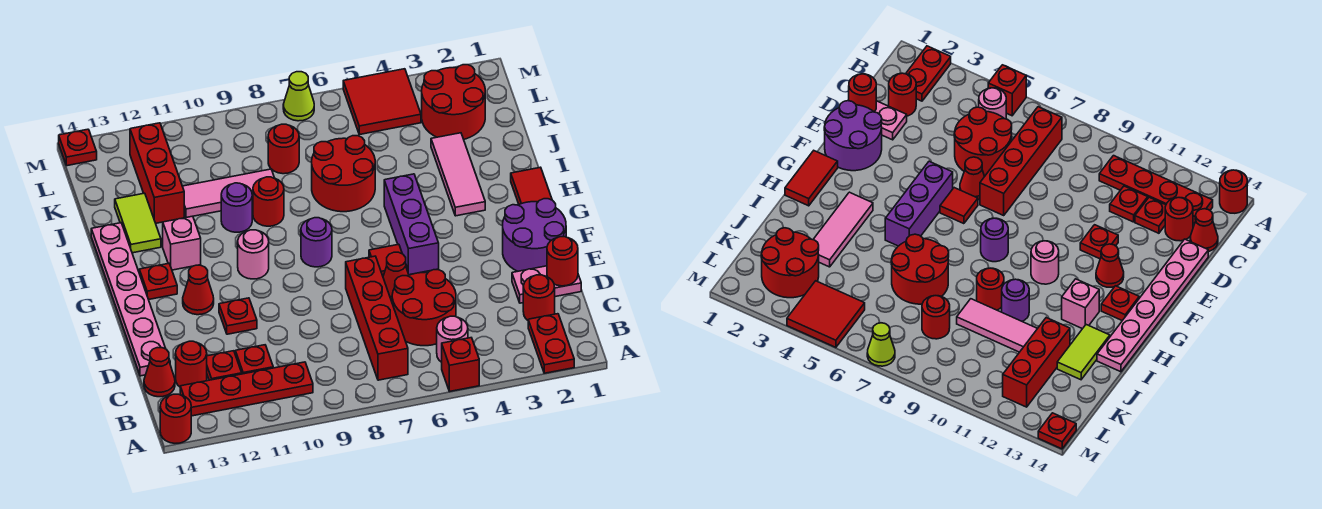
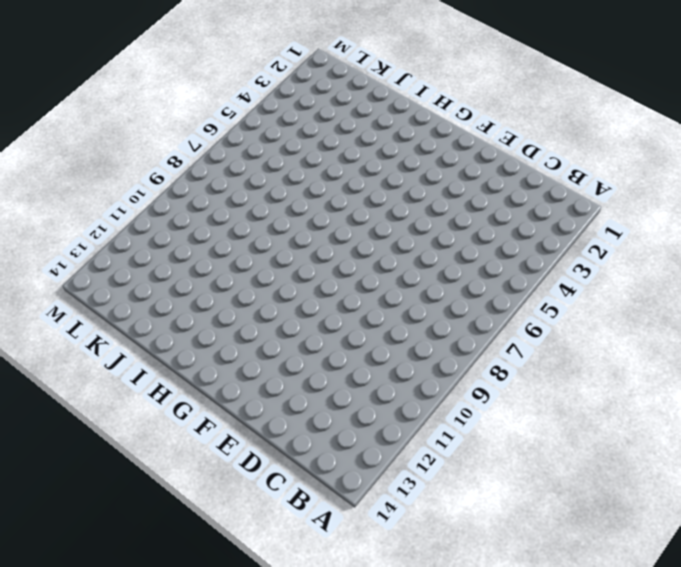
none -> red 1x2 plate [528,314,574,373]
none -> red 1x1 brick [442,338,479,391]
none -> red 1x1 round brick [160,394,191,443]
none -> pink 1x1 round brick [437,316,468,362]

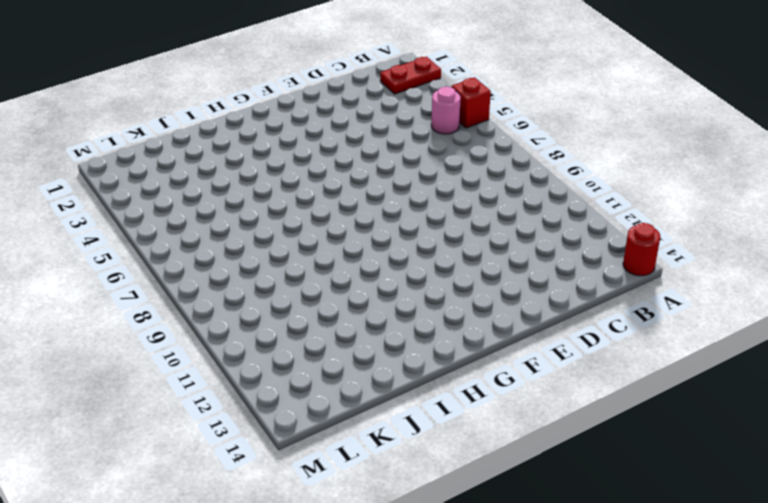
none -> red 1x4 brick [346,256,408,380]
none -> red 1x4 plate [180,362,313,416]
none -> red 1x1 round brick [523,275,555,320]
none -> red 2x2 round brick [392,270,456,346]

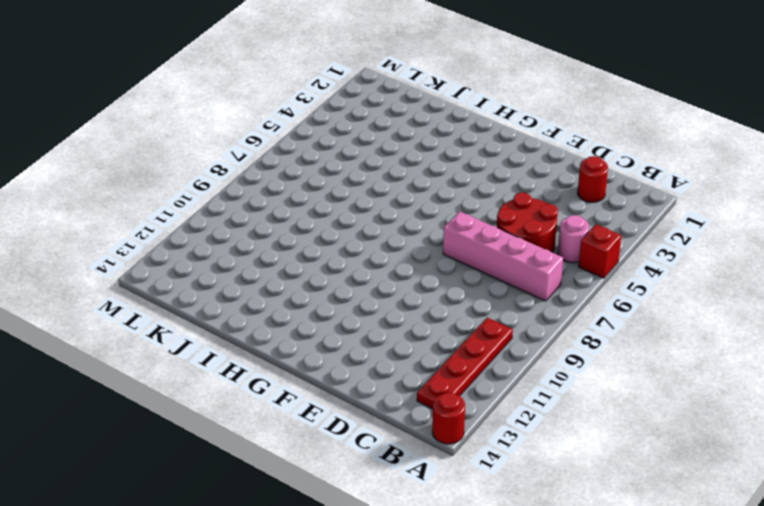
pink 1x4 brick [443,212,563,301] -> red 1x4 brick [346,256,408,380]
none -> red 1x2 plate [528,314,574,373]
none -> red 1x1 plate [235,345,273,374]
none -> red 1x1 plate [207,351,242,380]
none -> red 1x1 round brick [176,341,207,387]

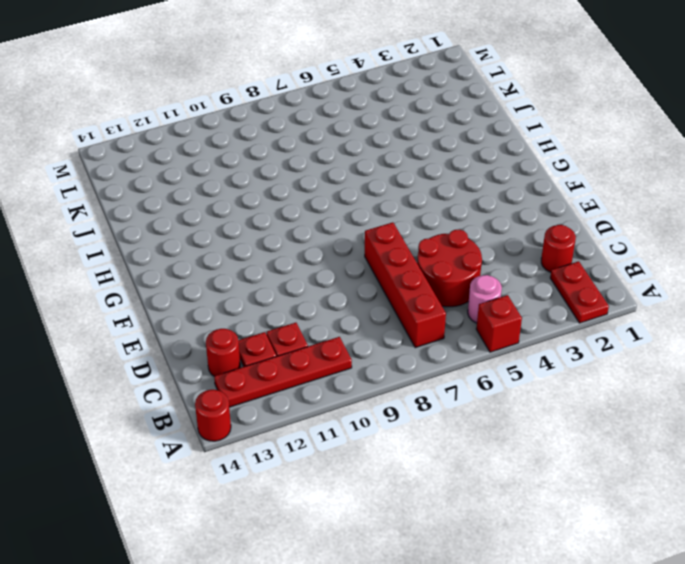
none -> red 1x1 cone [144,348,175,397]
none -> pink 1x2 plate [512,266,581,303]
none -> pink 1x6 plate [91,223,170,376]
none -> purple 2x2 round brick [503,199,566,271]

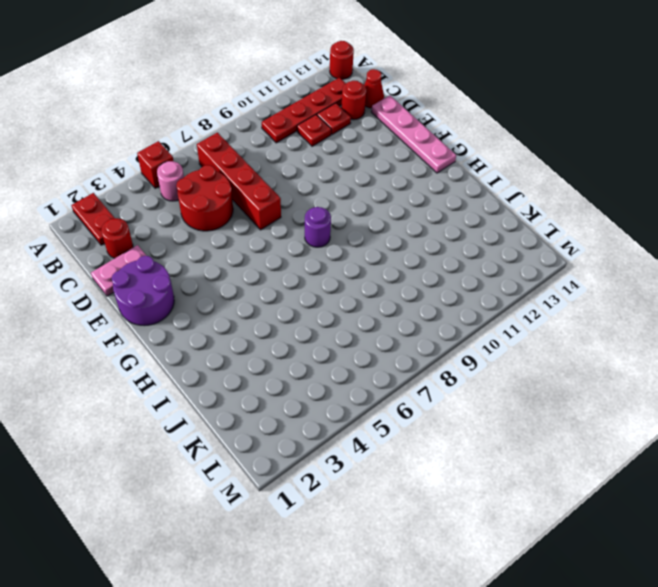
pink 1x4 plate [371,95,456,173] -> pink 1x6 plate [91,223,170,376]
none -> red 1x1 cone [383,252,409,301]
none -> red 1x1 plate [219,298,257,334]
none -> purple 1x3 brick [384,174,439,275]
none -> red 1x1 tile [369,244,407,276]

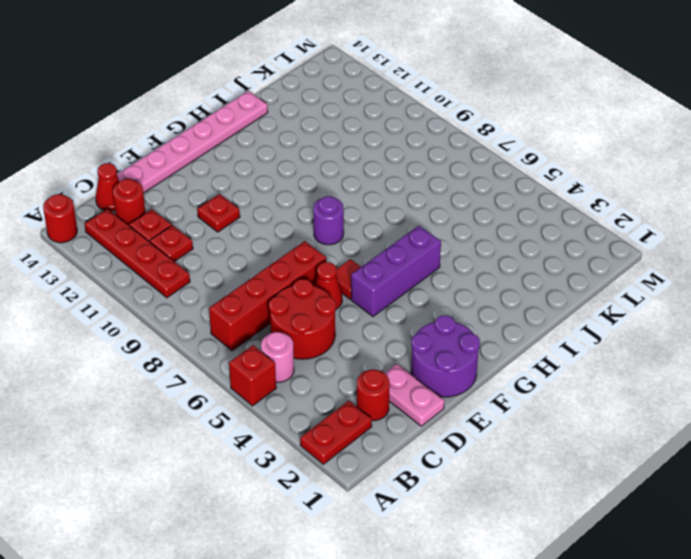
none -> red 1x1 cone [183,265,214,315]
none -> red 1x2 tile [511,167,552,204]
none -> pink 1x1 round brick [238,230,269,279]
none -> red 1x1 plate [139,264,177,300]

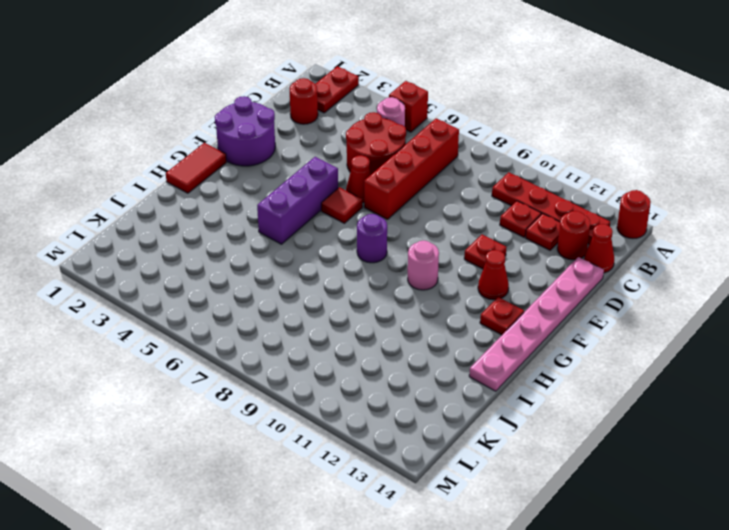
none -> pink 1x2 plate [512,266,581,303]
none -> pink 1x3 tile [431,133,485,216]
none -> pink 1x1 brick [163,216,201,270]
none -> red 2x2 round brick [312,136,375,212]

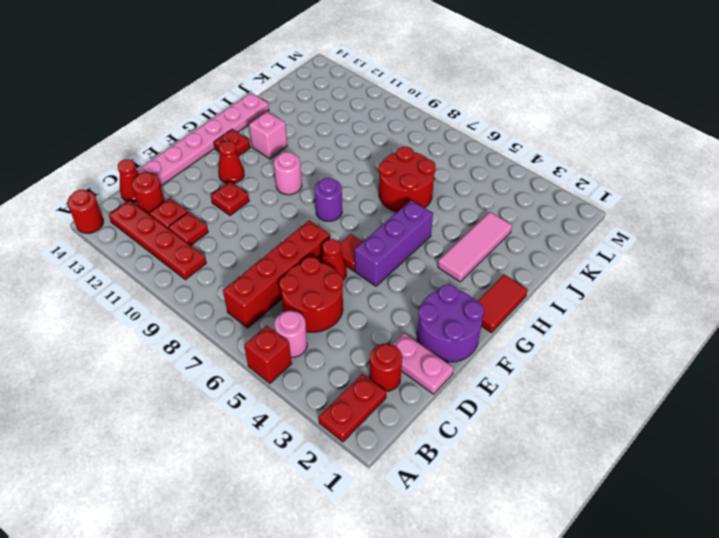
none -> red 1x1 round brick [253,177,284,226]
none -> purple 1x1 round brick [221,183,252,232]
none -> lime 1x2 tile [115,193,161,253]
none -> pink 1x3 tile [182,169,274,218]

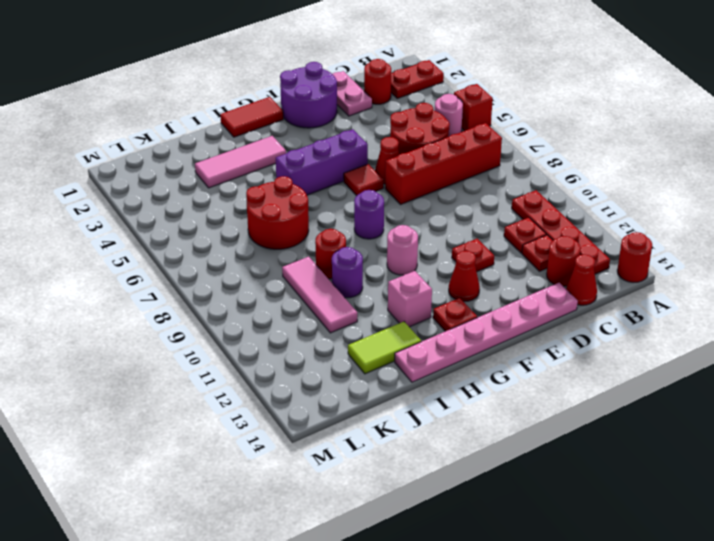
none -> red 1x3 brick [130,123,184,223]
none -> red 2x2 round brick [422,65,485,139]
none -> red 1x1 round brick [268,124,299,174]
none -> red 2x2 tile [343,69,421,135]

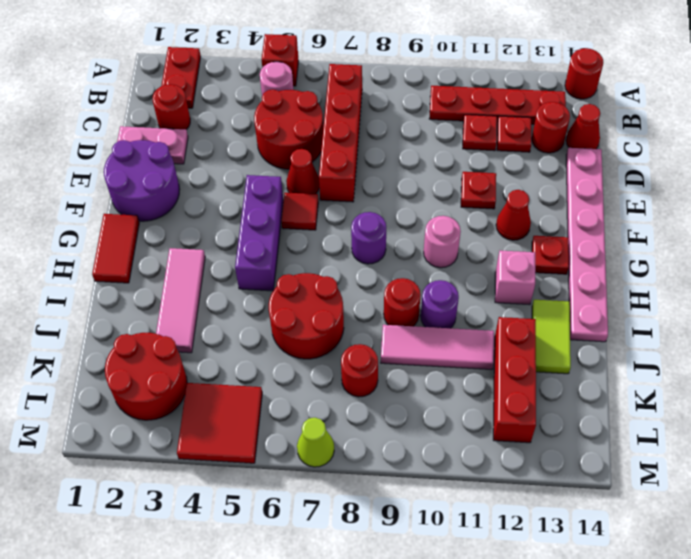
none -> red 1x1 plate [59,129,97,166]
none -> red 1x1 round brick [547,237,578,286]

